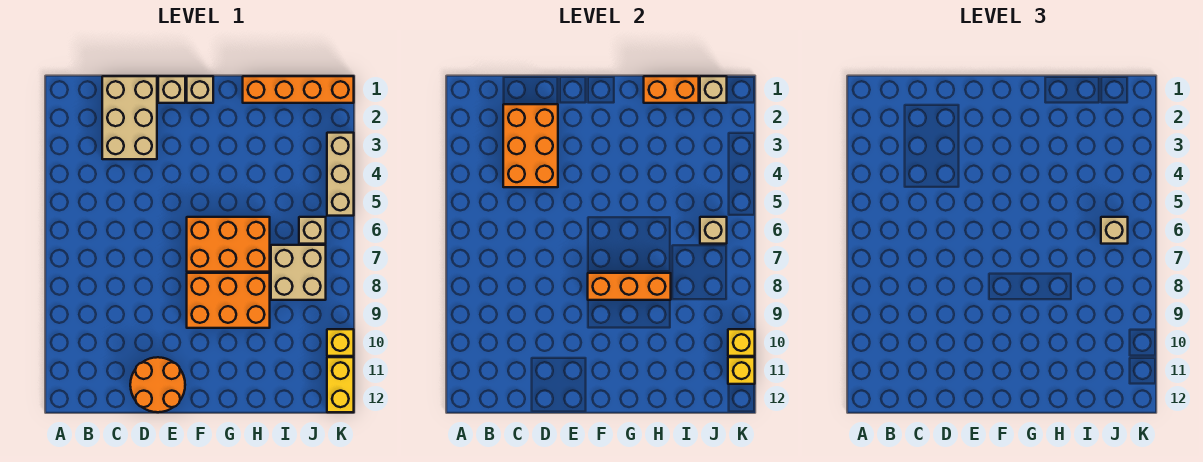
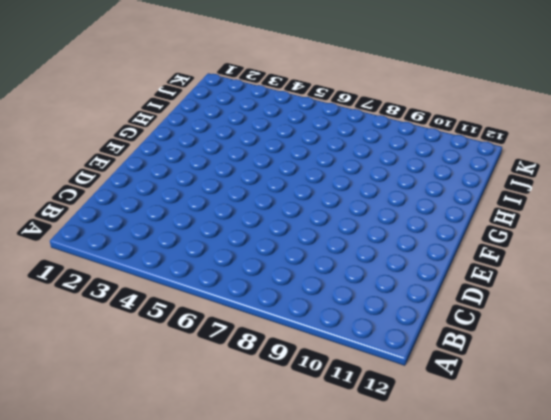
none -> tan 2x3 brick [102,76,157,159]
none -> orange 2x2 round brick [130,357,185,412]
none -> tan 1x1 brick [158,76,185,103]

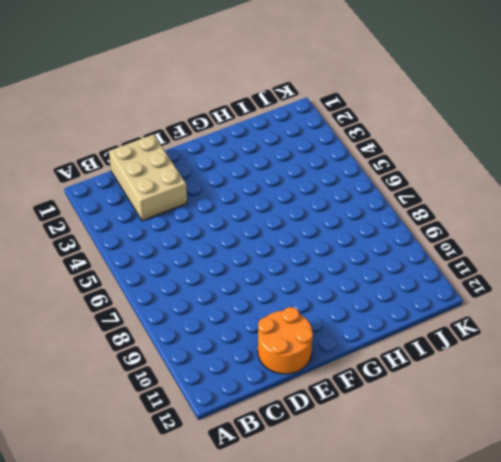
none -> tan 1x1 brick [158,76,185,103]
none -> tan 1x1 brick [187,76,213,103]
none -> orange 2x3 brick [187,217,270,272]

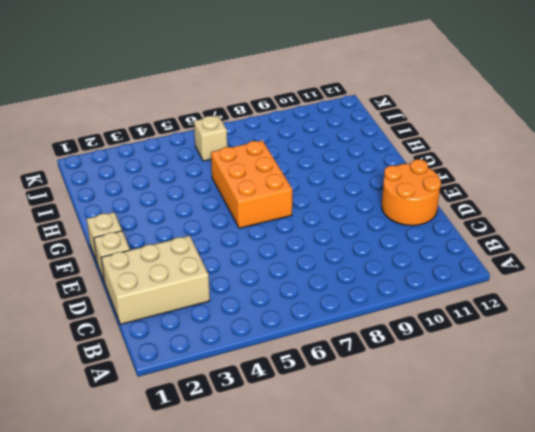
none -> orange 2x3 brick [187,273,270,328]
none -> orange 1x4 brick [243,76,354,103]
none -> tan 2x2 brick [271,245,326,300]

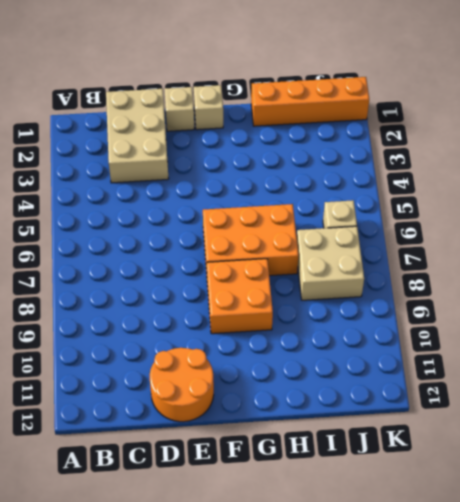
orange 2x2 brick [207,259,273,334] -> orange 2x3 brick [187,273,270,328]
none -> tan 1x3 brick [327,133,354,216]
none -> yellow 1x1 brick [327,329,354,356]
none -> yellow 1x2 brick [327,357,354,412]

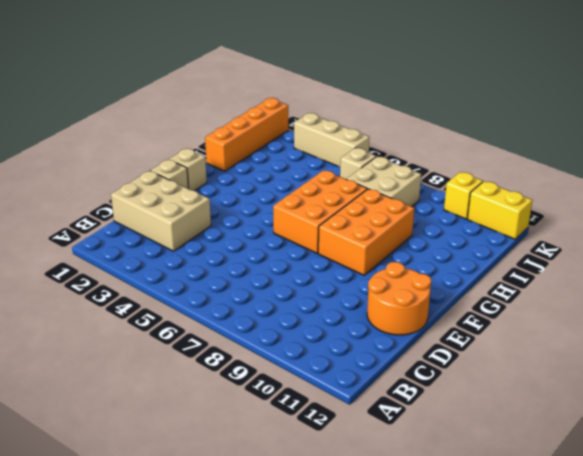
none -> orange 2x3 brick [503,104,558,187]
none -> orange 1x3 brick [588,273,671,300]
none -> orange 1x2 brick [644,76,699,103]

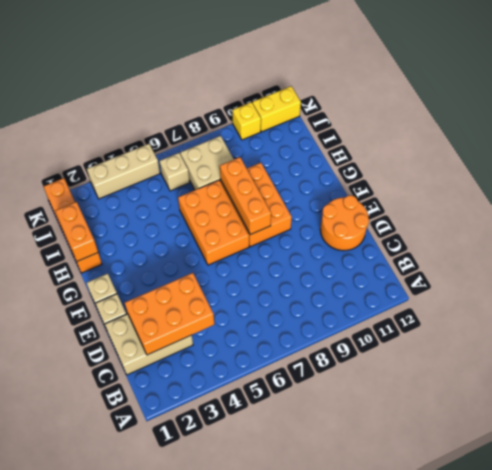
none -> tan 1x1 brick [700,76,727,103]
none -> tan 1x1 brick [700,217,727,244]
none -> yellow 1x1 brick [728,329,755,356]

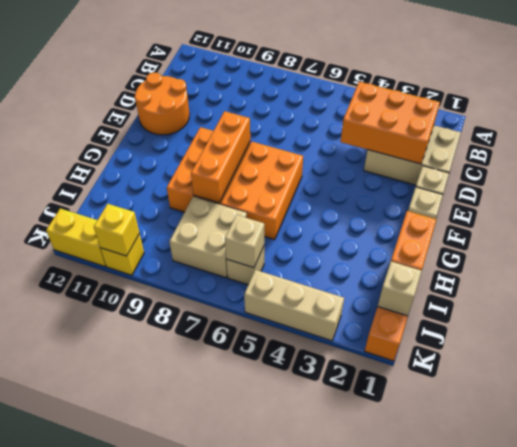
none -> yellow 1x1 brick [728,357,755,384]
none -> tan 1x1 brick [1101,217,1128,244]

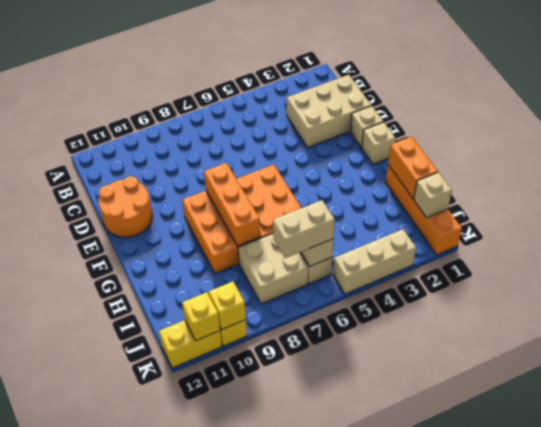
tan 1x2 brick [273,200,335,258] -> tan 1x1 brick [1101,217,1128,244]
none -> orange 2x3 brick [503,104,558,187]

